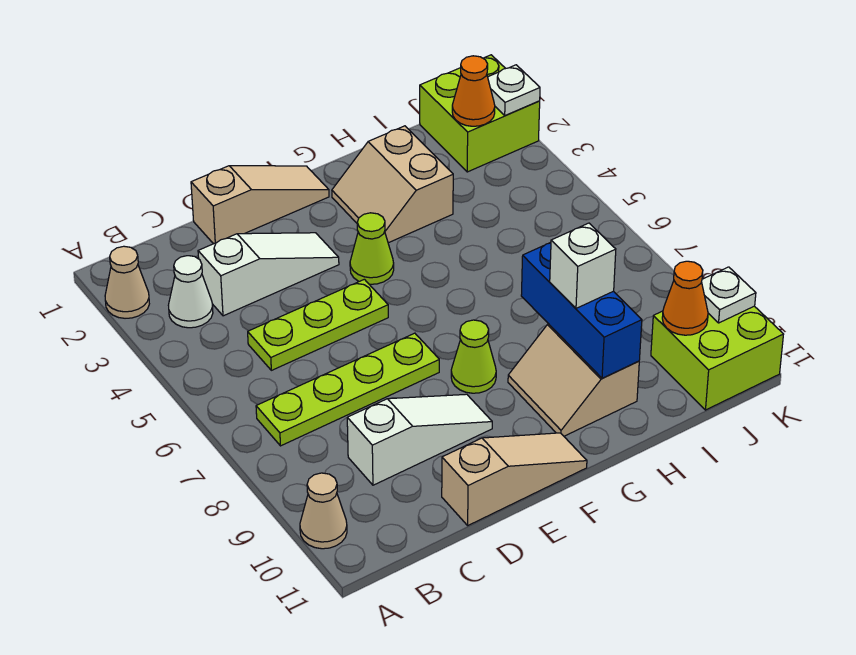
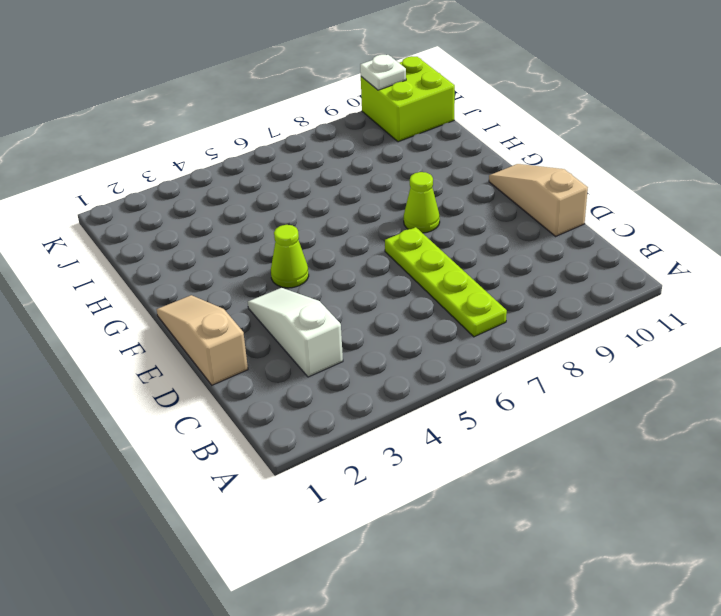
none -> tan 1x1 cone [105,246,149,318]
none -> tan 1x1 cone [300,473,347,549]
none -> white 1x1 cone [168,256,213,328]

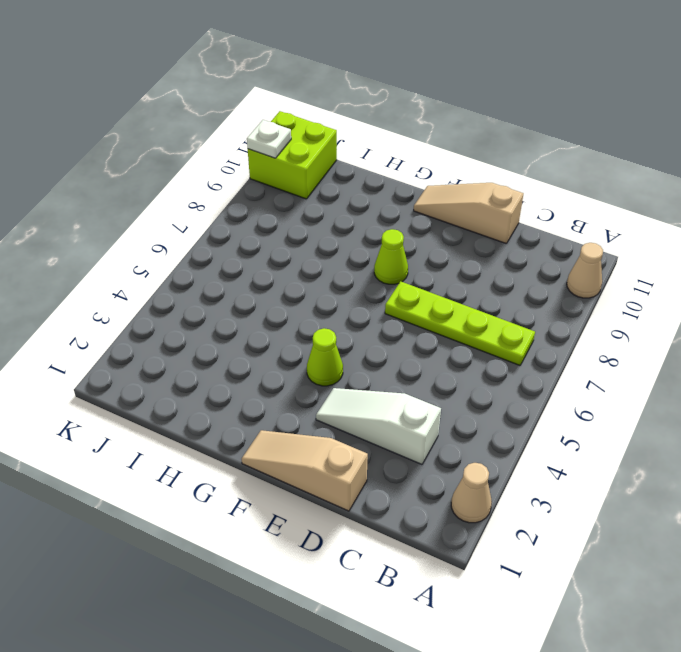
none -> white 1x1 cone [168,256,213,328]
none -> lime 1x3 plate [248,279,388,370]
none -> white 1x3 slope [347,394,492,485]

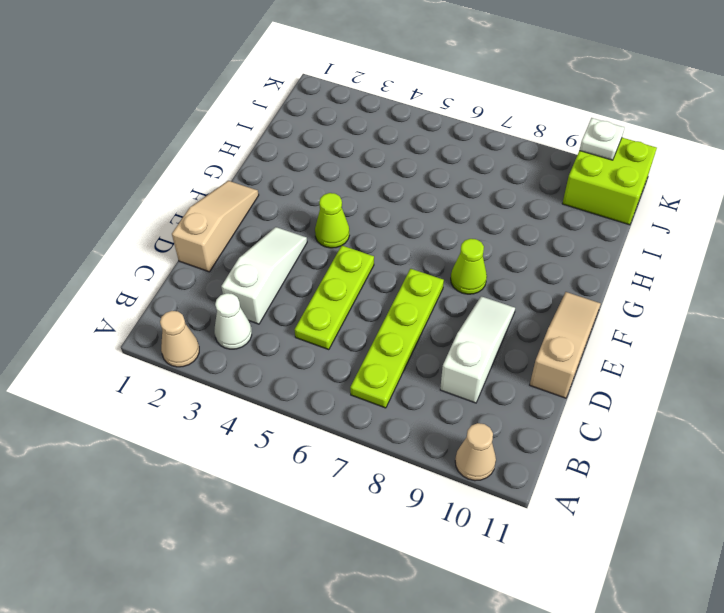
none -> tan 2x2 slope [332,126,453,243]
none -> tan 2x2 slope [508,324,639,436]
none -> lime 2x2 brick [420,55,540,172]

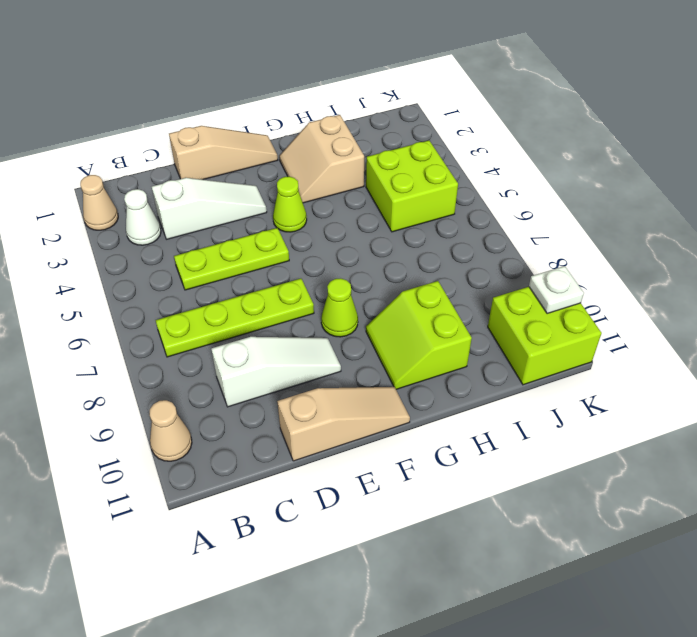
lime 2x2 slope [366,281,472,389] -> tan 2x2 slope [508,324,639,436]
lime 2x2 brick [366,140,458,232] -> lime 2x2 brick moved to [420,55,540,172]
none -> blue 1x3 brick [521,242,642,378]
none -> orange 1x1 cone [452,56,495,126]
none -> orange 1x1 cone [662,261,708,335]

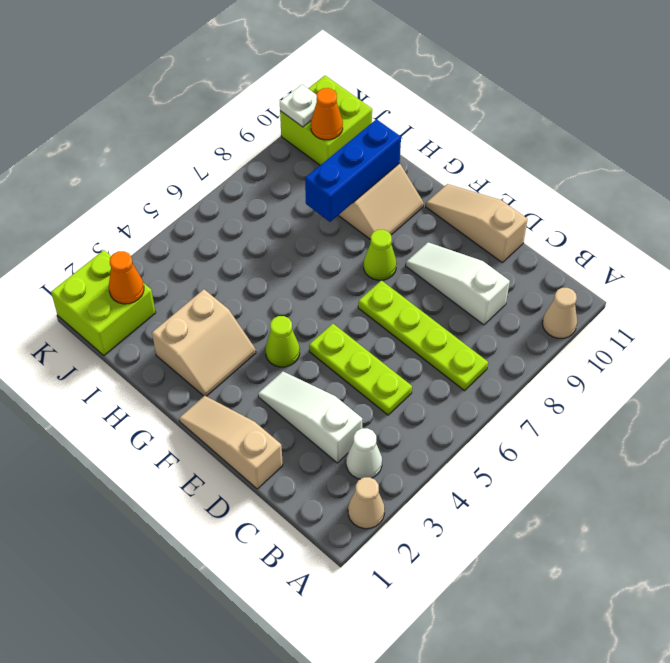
none -> white 1x1 plate [488,65,540,115]
none -> white 1x1 brick [550,223,616,308]

